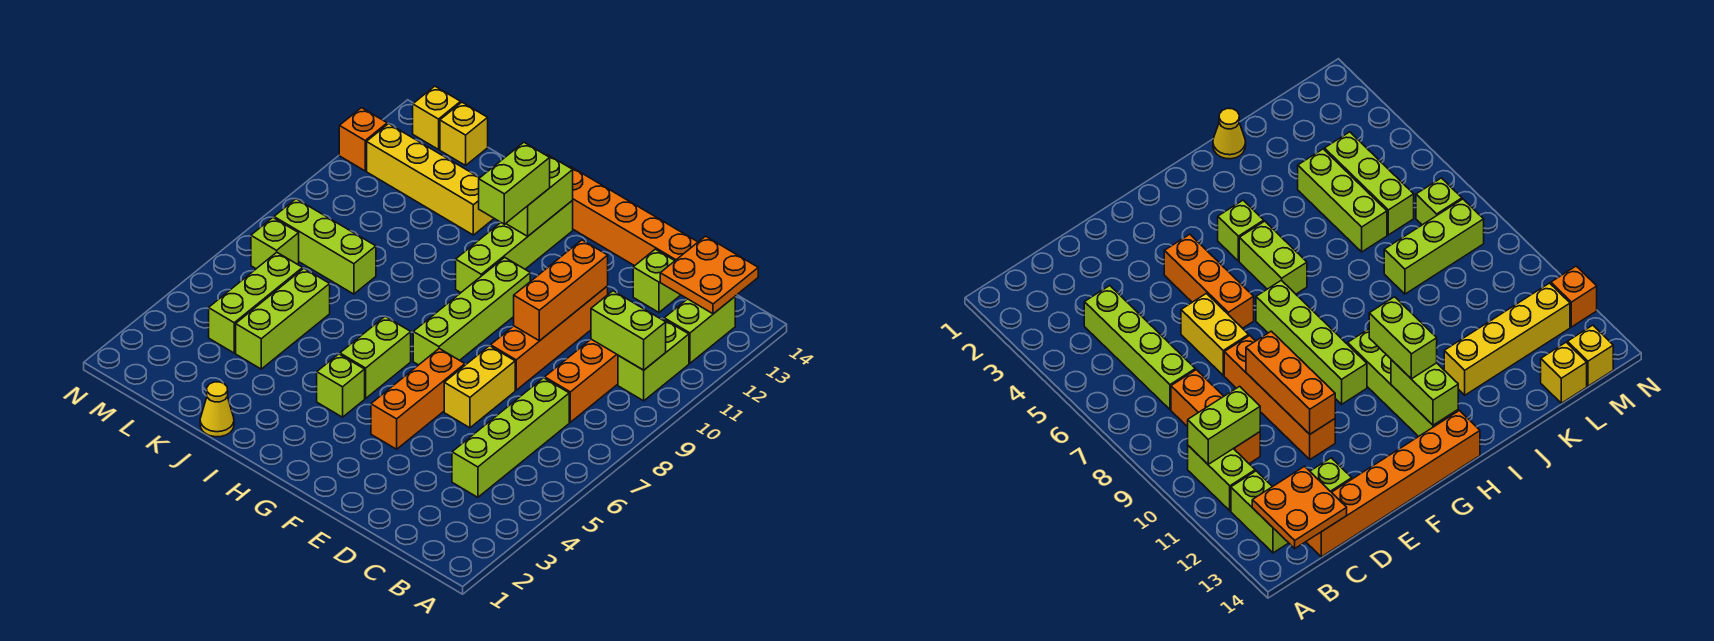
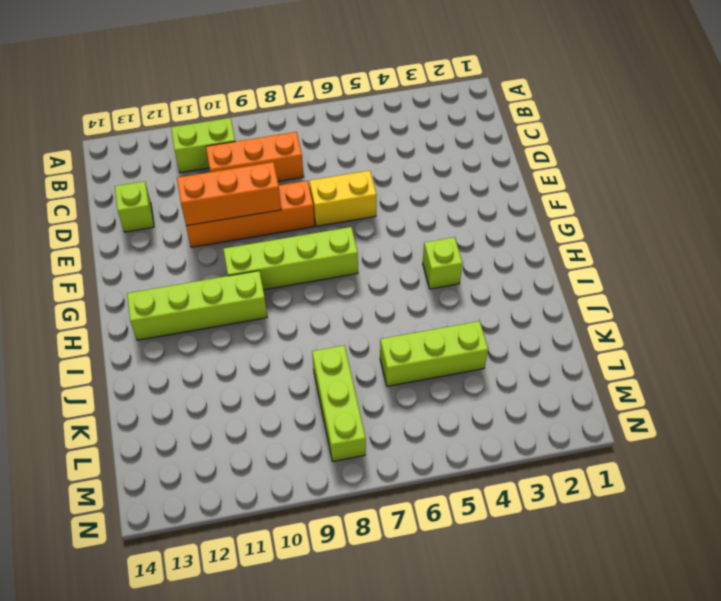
none -> lime 1x2 brick [664,297,735,363]
none -> lime 1x4 brick [452,378,569,497]
none -> orange 1x6 brick [569,166,698,266]

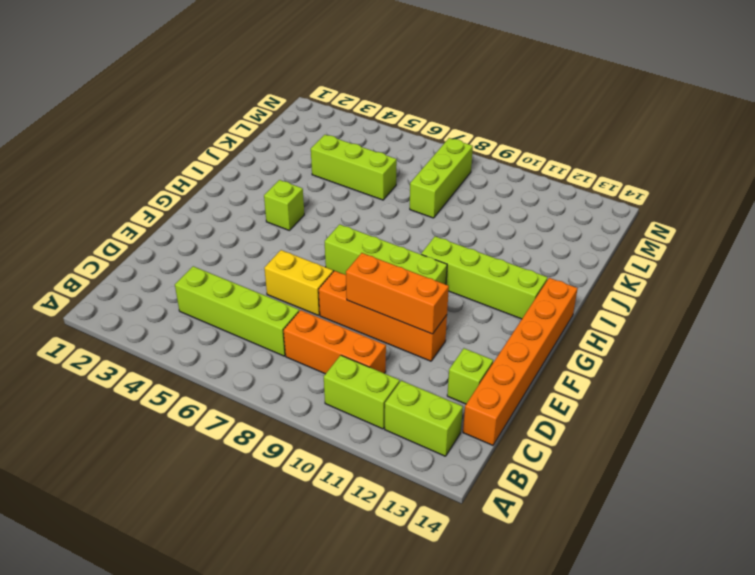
none -> orange 1x3 brick [371,349,465,449]
none -> lime 1x2 brick [340,316,411,398]
none -> yellow 1x1 cone [200,382,234,437]

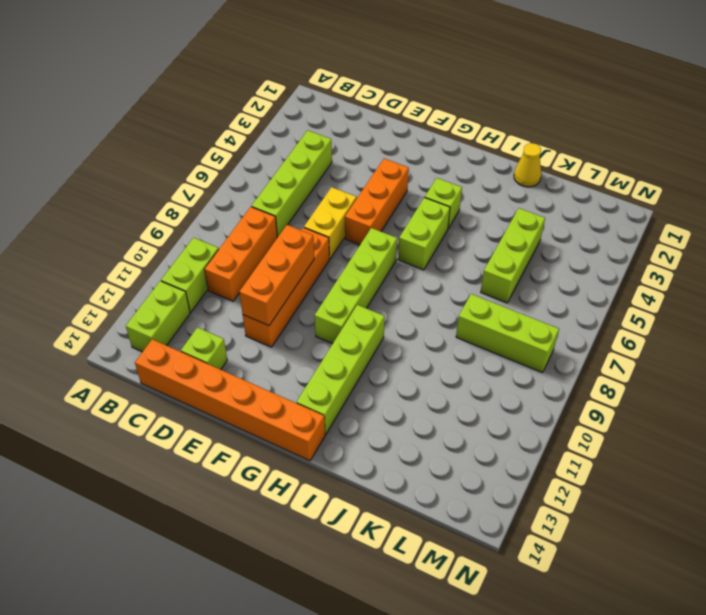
none -> yellow 1x4 brick [367,124,494,235]
none -> lime 1x3 brick [209,252,303,353]
none -> yellow 1x1 brick [440,102,488,165]

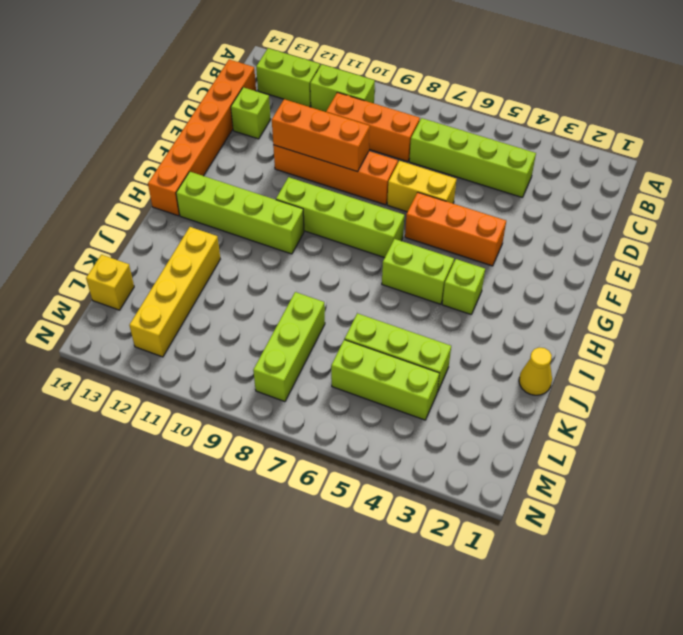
none -> lime 1x1 brick [251,218,299,269]
none -> yellow 1x1 brick [413,86,461,149]
none -> orange 1x1 brick [339,108,387,171]

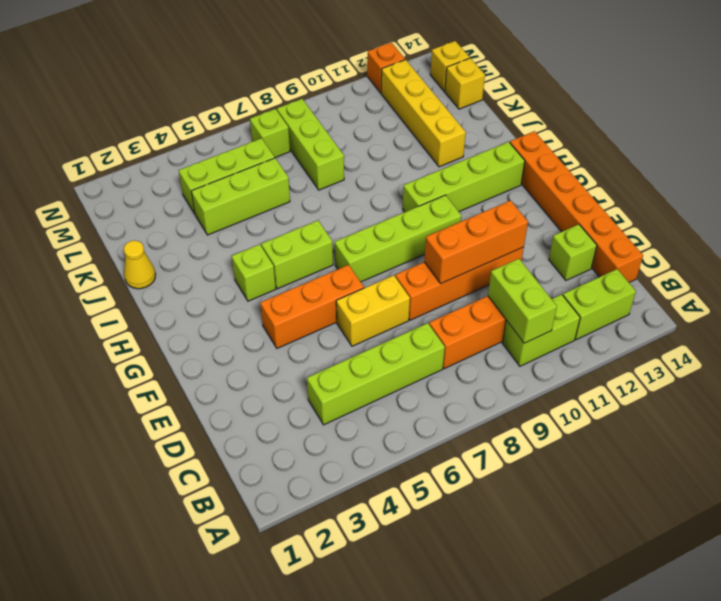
none -> orange 2x2 plate [660,236,758,314]
none -> lime 1x2 brick [506,154,573,236]
none -> lime 1x2 brick [479,142,550,224]

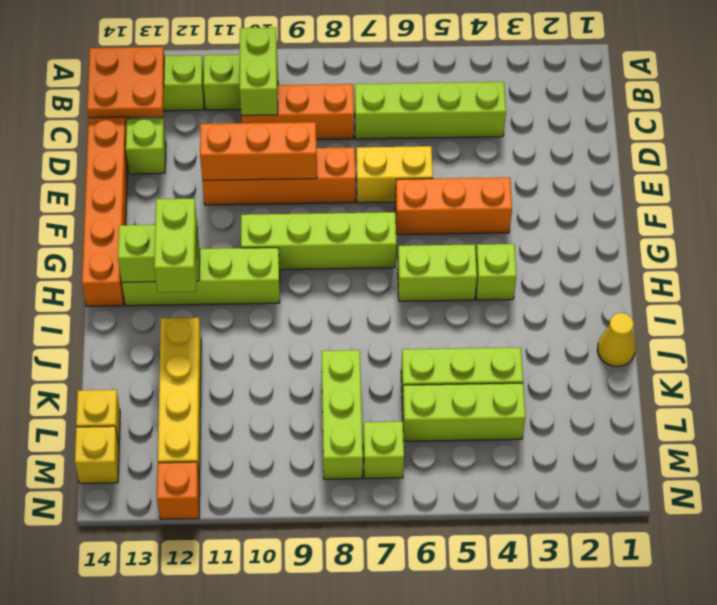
lime 1x2 brick [154,199,197,292] -> lime 1x2 brick turned to [479,142,550,224]

